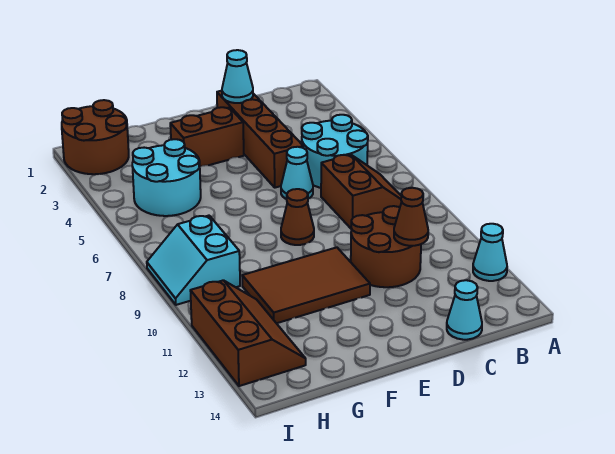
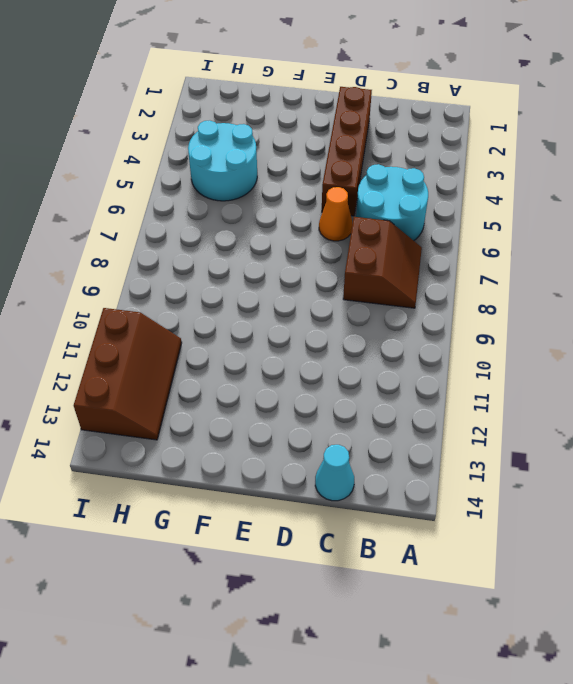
orange 1x1 cone [319,187,352,241] -> cyan 1x1 cone [281,147,313,199]
none -> cyan 1x1 cone [473,224,507,281]
none -> brown 2x2 round brick [351,206,421,287]
none -> brown 1x2 brick [170,107,244,167]

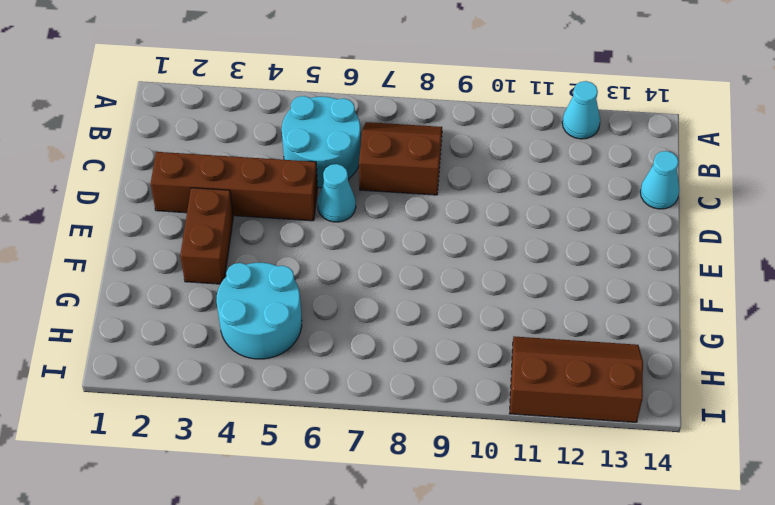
none -> brown 2x2 round brick [351,206,421,287]
none -> brown 1x1 cone [281,189,314,245]
none -> brown 2x3 tile [242,247,370,323]

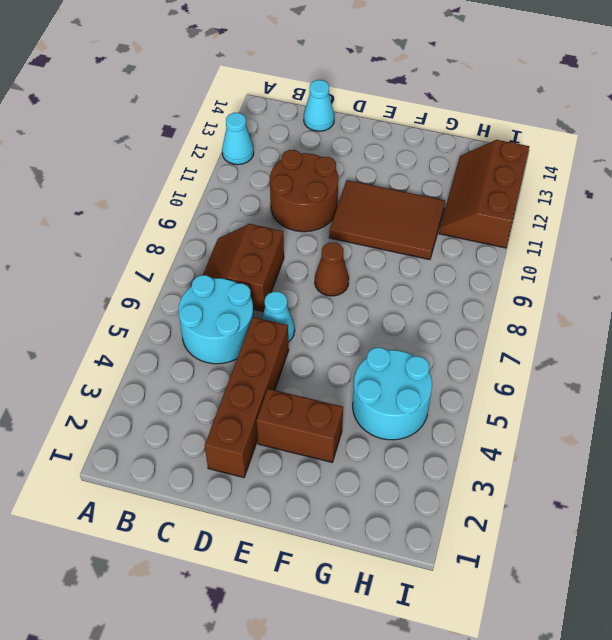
none -> brown 2x2 round brick [62,100,129,174]
none -> cyan 2x2 slope [147,216,240,305]
none -> brown 1x1 cone [394,188,428,246]

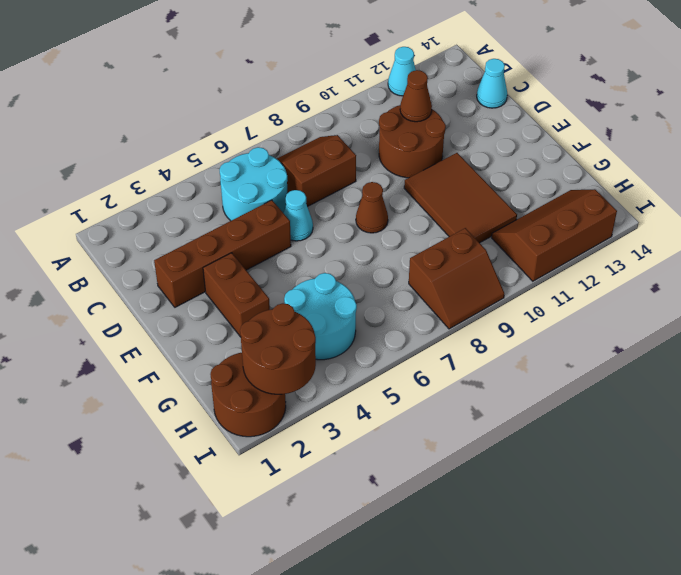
brown 2x2 round brick [240,303,316,394] -> none
brown 2x2 slope [409,228,504,329] -> cyan 2x2 slope [147,216,240,305]
none -> cyan 1x1 cone [222,50,253,103]

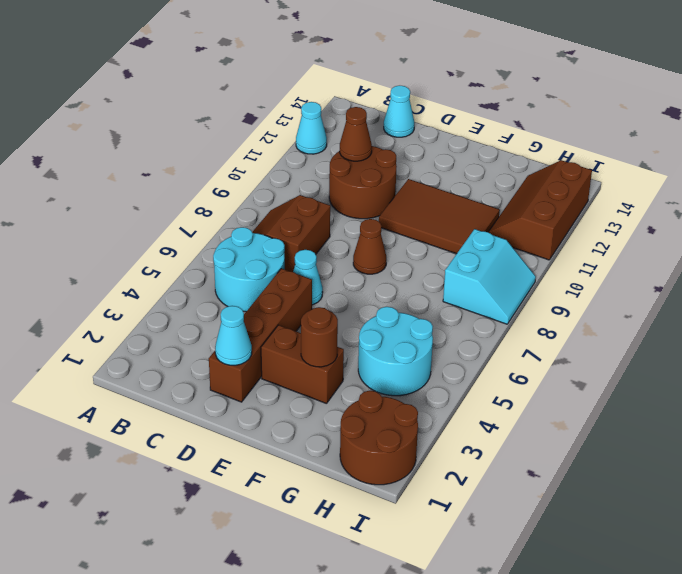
brown 1x1 round brick [301,307,338,367] -> none

